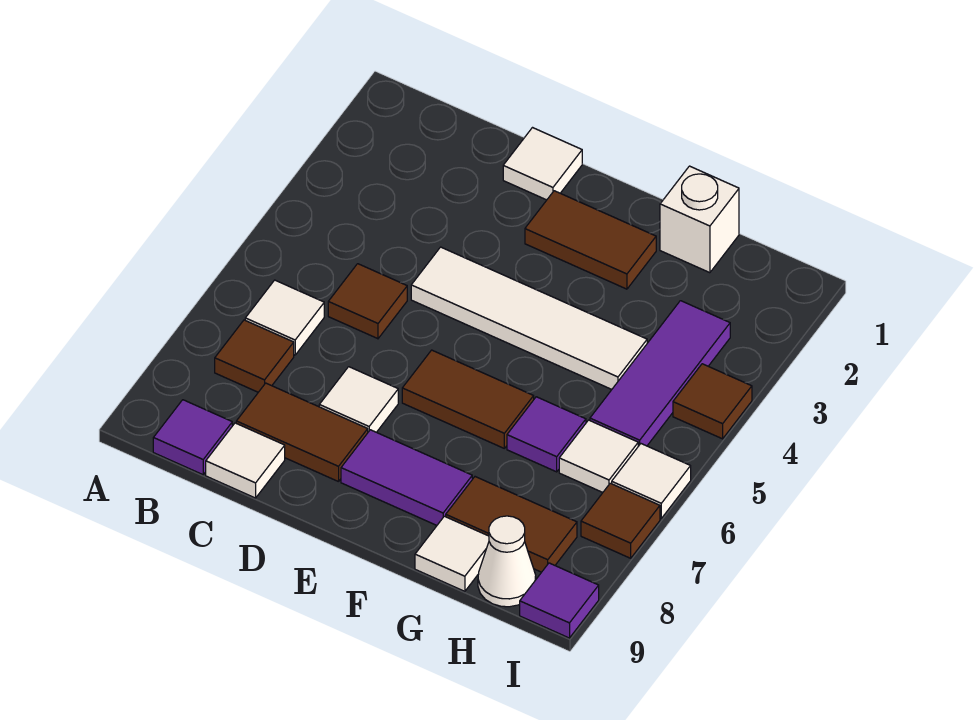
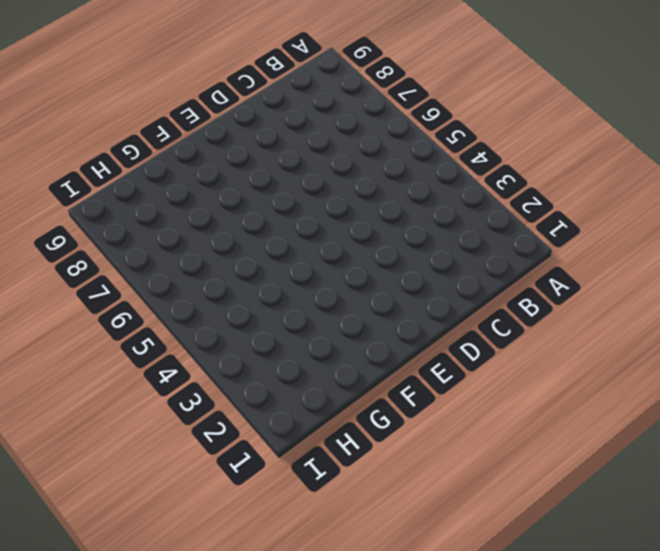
none -> white 1x1 tile [245,280,324,355]
none -> brown 1x1 tile [215,320,294,392]
none -> purple 1x1 tile [153,400,232,475]

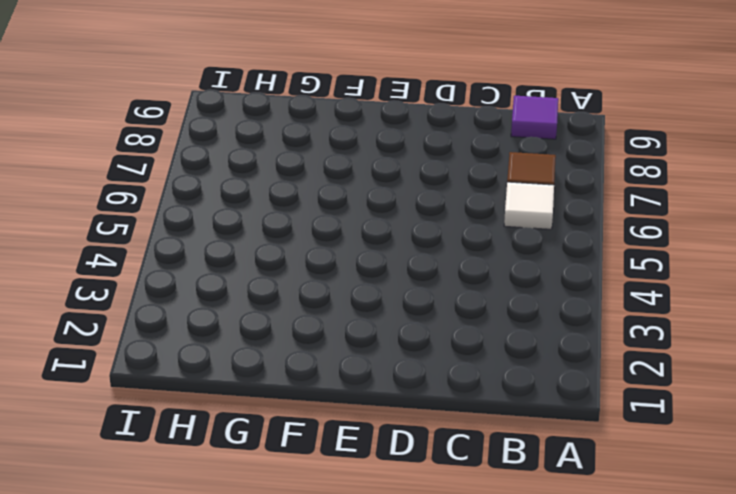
none -> brown 1x1 tile [328,264,407,339]
none -> brown 1x2 tile [236,383,368,482]
none -> white 1x1 tile [206,423,285,498]

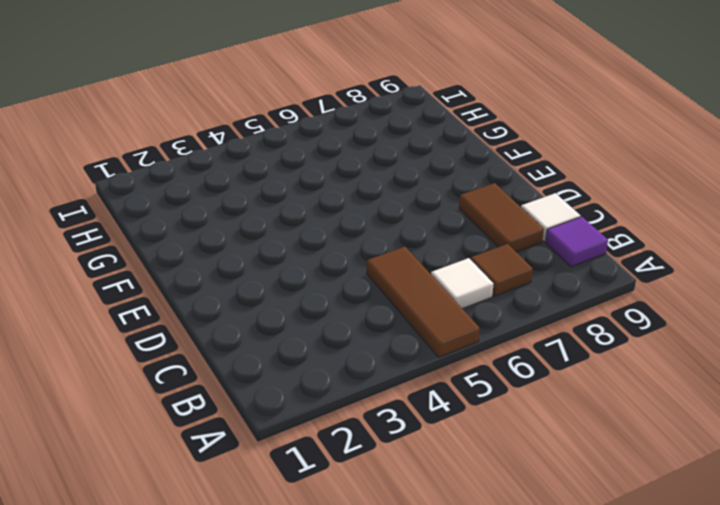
brown 1x3 tile [367,247,480,357] -> brown 1x1 tile [328,264,407,339]
none -> white 1x1 tile [503,128,582,200]
none -> white 1x4 tile [411,247,647,389]
none -> white 1x1 tile [319,367,398,432]

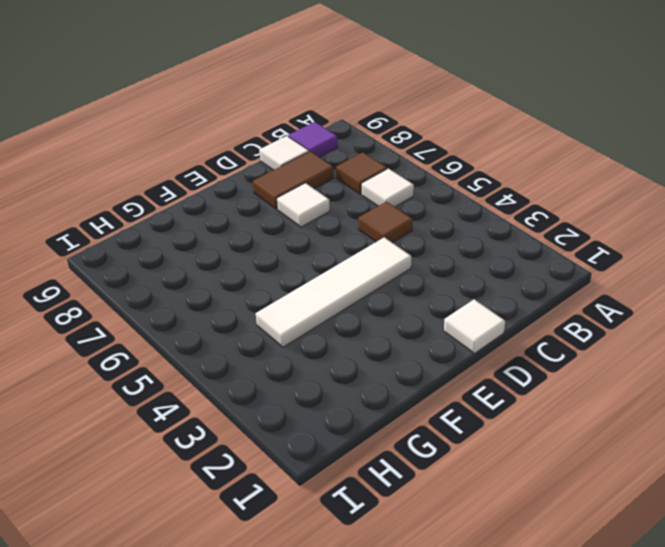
none -> brown 1x2 tile [525,191,656,289]
none -> brown 1x2 tile [402,350,534,448]
none -> purple 1x2 tile [341,430,472,525]

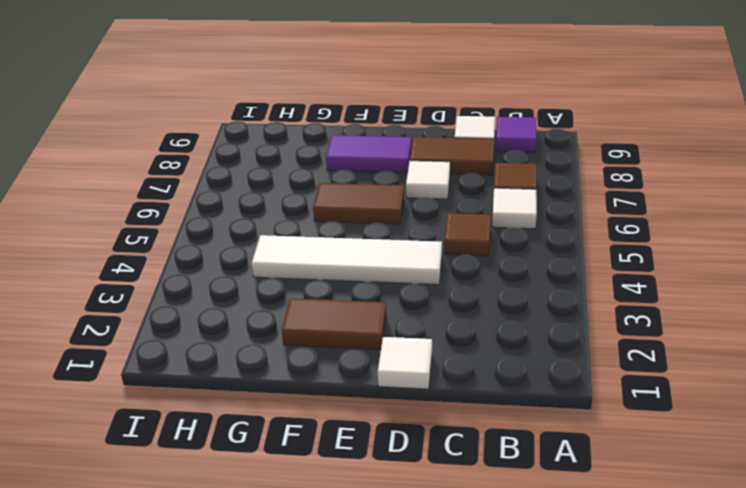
none -> white 1x1 brick [660,166,739,273]
none -> purple 1x1 tile [507,397,586,472]
none -> brown 1x2 tile [446,477,577,572]

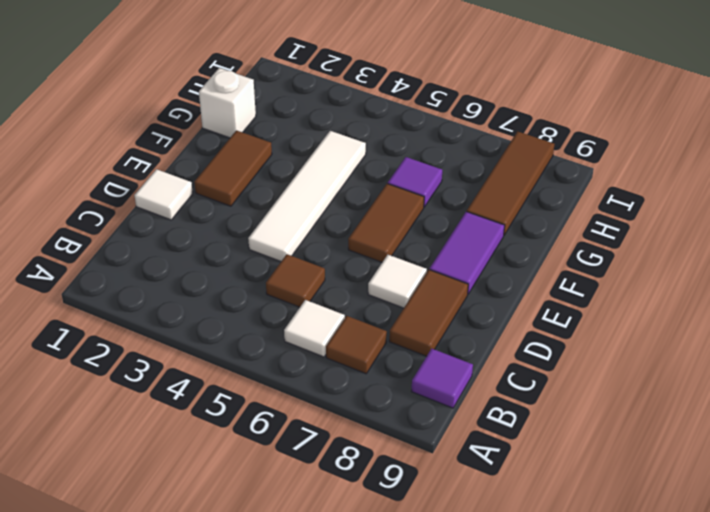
brown 1x3 tile [467,131,555,235] -> brown 1x2 tile [446,477,577,572]
none -> white 1x1 tile [206,423,285,498]
none -> white 1x1 tile [415,516,489,591]
none -> purple 1x3 tile [590,301,730,446]

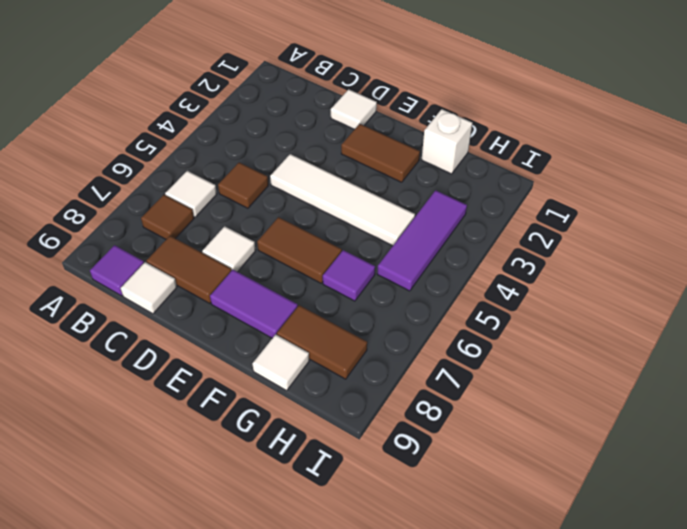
none -> white 1x1 tile [559,420,638,492]
none -> white 1x1 cone [478,516,536,607]
none -> brown 1x1 tile [673,364,752,439]

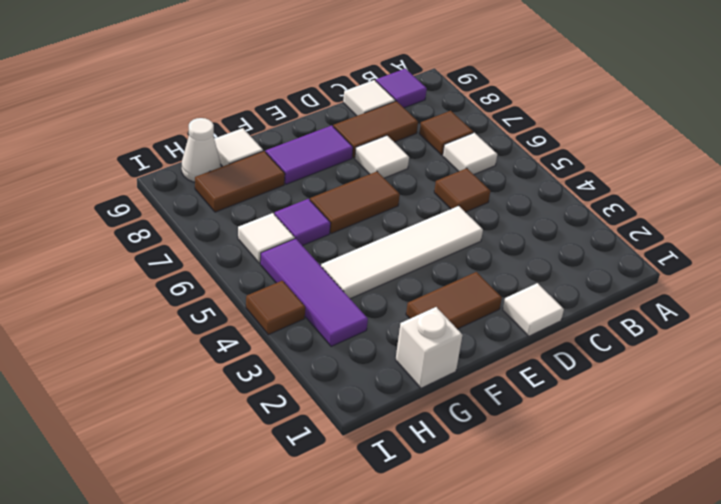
none -> white 1x1 tile [612,444,691,518]
none -> brown 1x1 tile [581,483,660,558]
none -> purple 1x1 tile [520,563,599,638]

